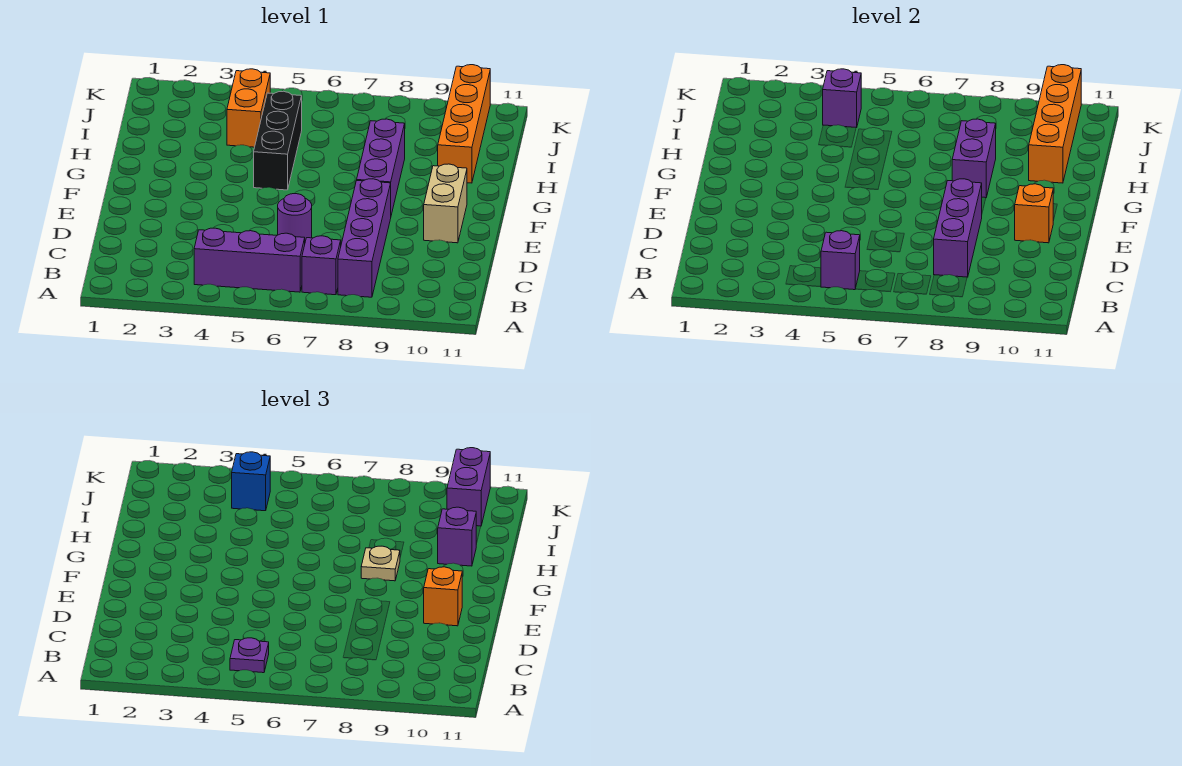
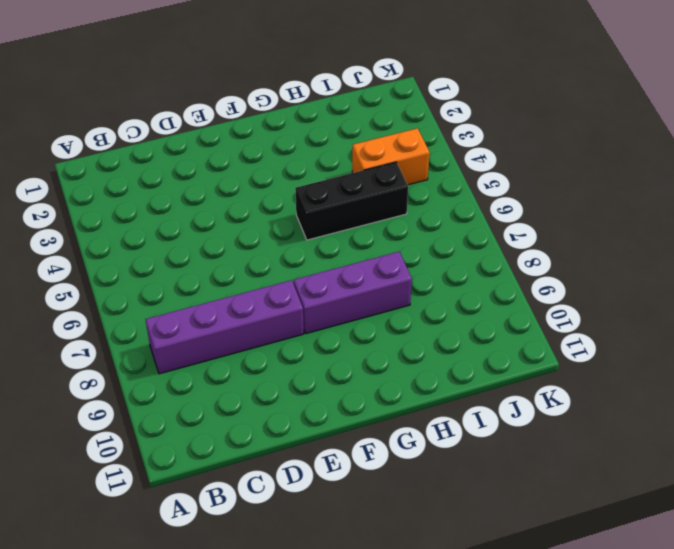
none -> purple 1x3 brick [194,228,305,292]
none -> purple 1x1 brick [302,236,341,295]
none -> purple 1x1 round brick [278,194,312,241]

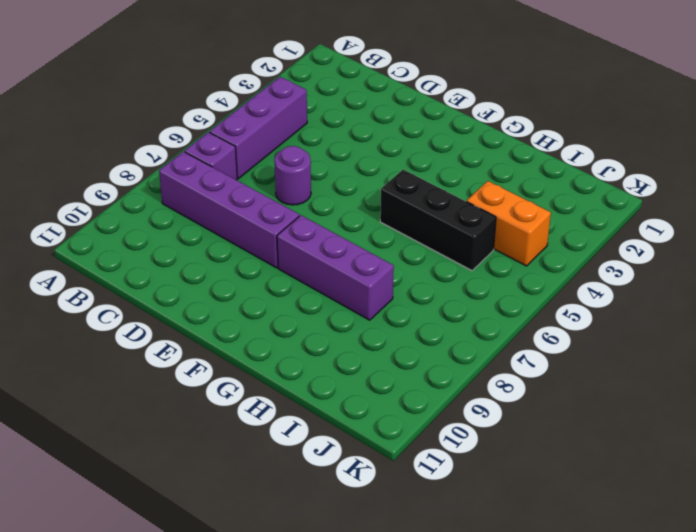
none -> tan 1x2 brick [424,164,467,243]
none -> orange 1x4 brick [438,65,490,183]
none -> purple 1x1 brick [821,231,860,290]

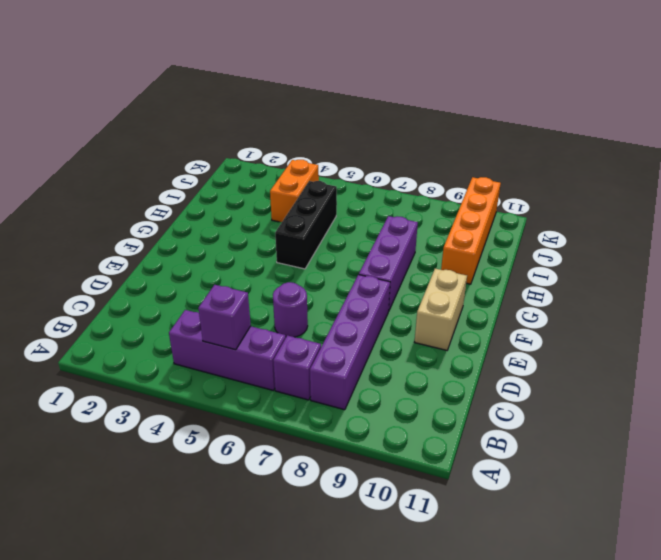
none -> purple 1x3 brick [934,179,982,277]
none -> orange 1x1 brick [1015,184,1053,243]
none -> purple 1x2 brick [952,119,996,198]

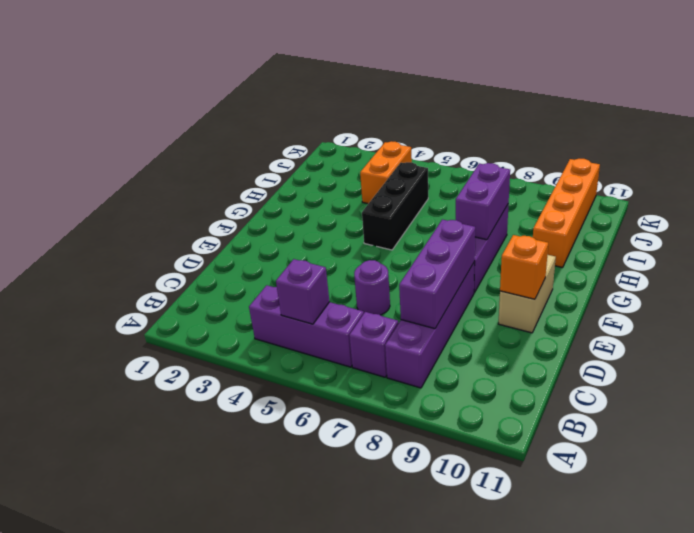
none -> orange 1x4 brick [1029,65,1081,183]
none -> purple 1x1 brick [823,69,861,128]
none -> purple 1x1 plate [230,638,269,673]

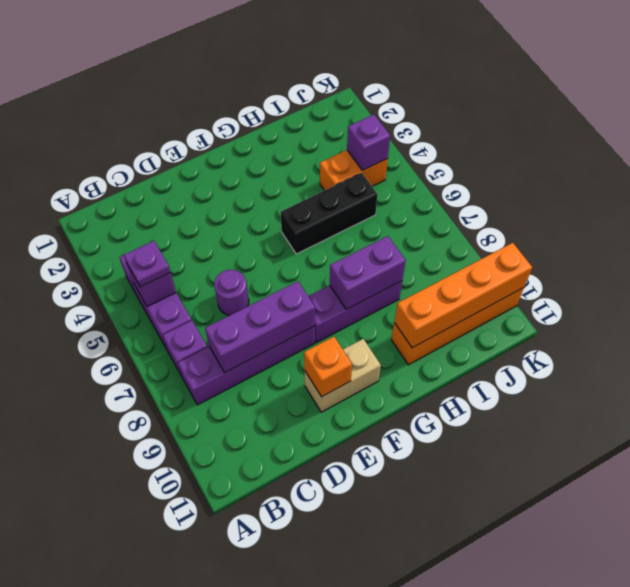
none -> orange 1x1 brick [424,567,462,626]
none -> tan 1x1 plate [361,546,400,581]
none -> purple 1x1 brick [438,507,476,566]

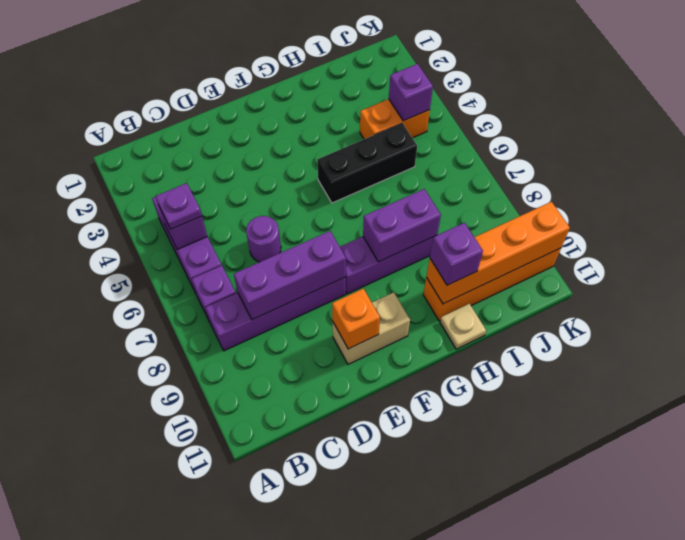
tan 1x1 plate [440,304,486,349] -> tan 1x1 plate moved to [361,546,400,581]
none -> orange 1x1 brick [424,567,462,626]
none -> blue 1x1 brick [232,452,270,511]
none -> purple 1x2 brick [447,448,490,526]

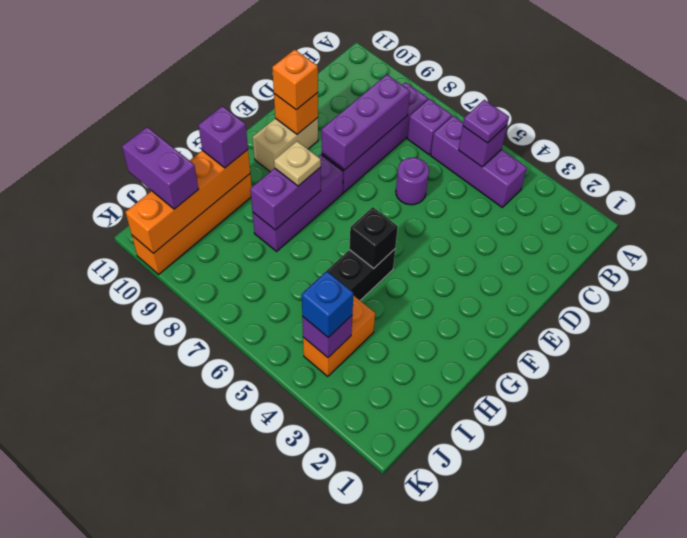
black 1x1 brick [349,207,398,269] -> none
purple 1x2 brick [122,127,199,209] -> purple 1x2 brick turned to [447,448,490,526]

